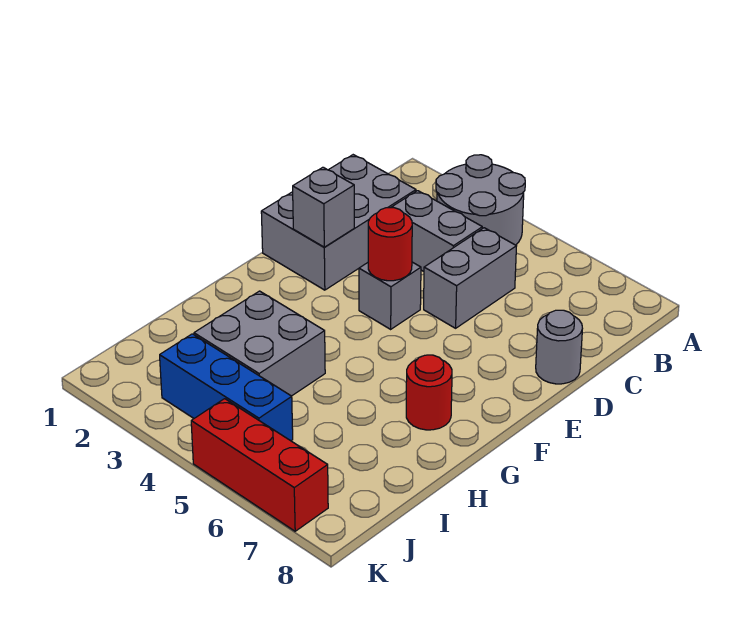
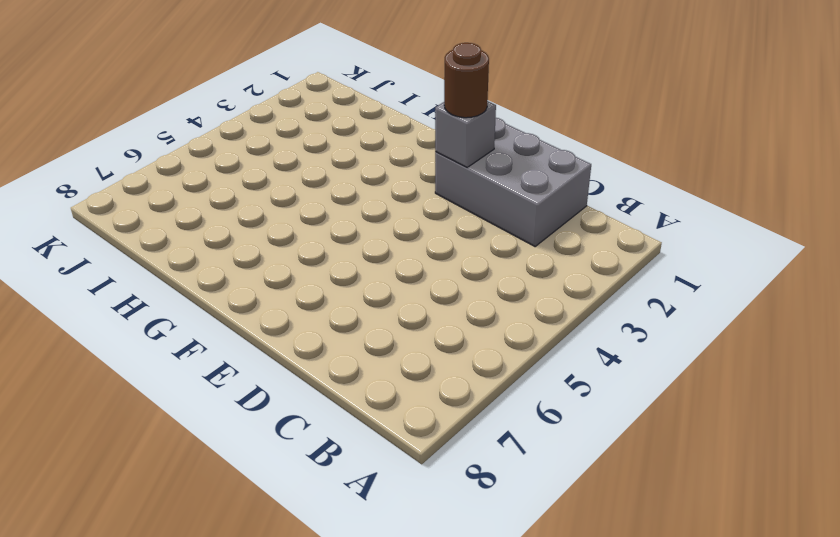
brown 1x1 round brick [444,43,489,118] -> none
none -> grey 2x2 round brick [436,155,525,245]
none -> grey 1x2 brick [391,191,482,271]
none -> grey 1x2 brick [424,228,516,328]

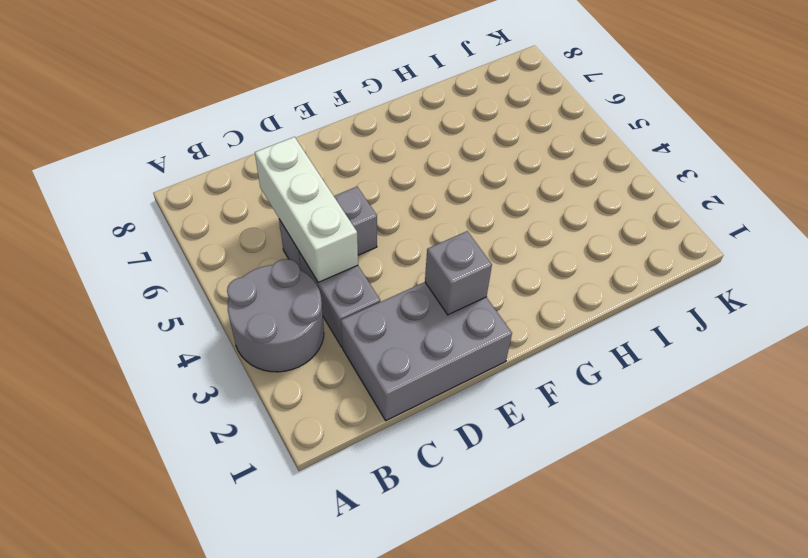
white 1x3 brick [255,137,358,283] -> none
none -> grey 1x1 round brick [536,310,583,384]
none -> grey 1x1 brick [359,262,421,329]
none -> red 1x1 round brick [406,355,452,430]

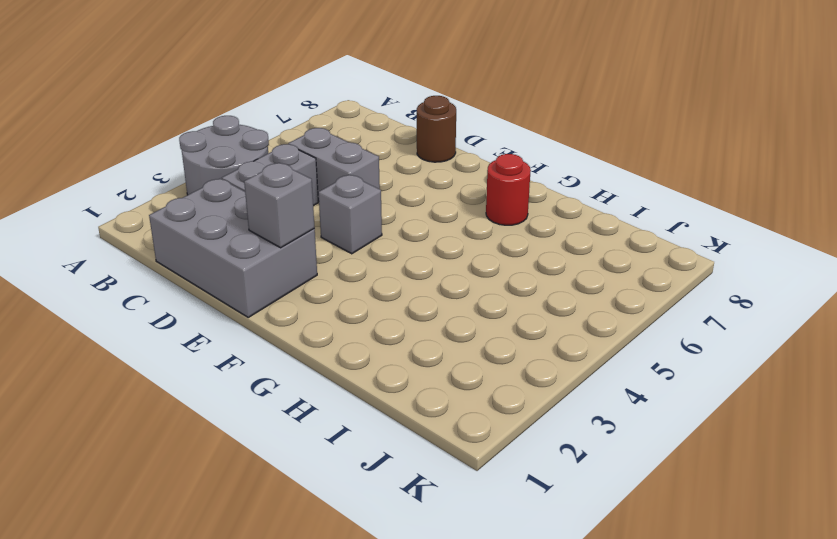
brown 1x1 round brick [417,96,456,162] -> grey 1x1 round brick [536,310,583,384]
none -> grey 2x2 brick [194,291,325,396]
none -> blue 1x3 brick [160,334,293,441]
none -> red 1x3 brick [191,399,328,531]

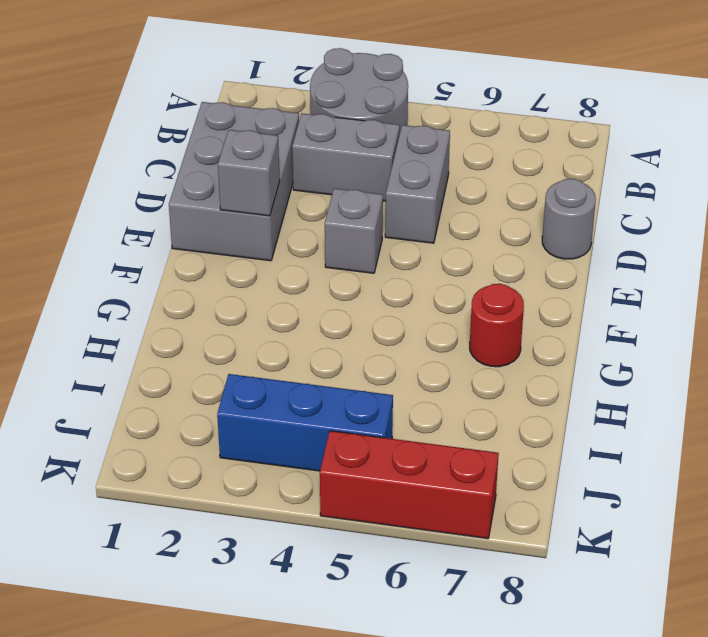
none -> grey 2x2 brick [194,291,325,396]
none -> red 1x1 round brick [368,208,412,281]

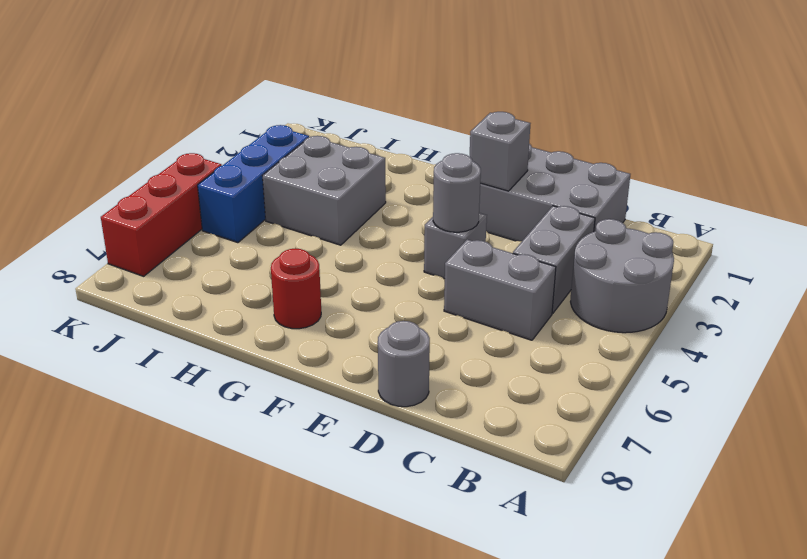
grey 1x1 round brick [433,153,481,232] -> red 1x1 round brick [368,208,412,281]

